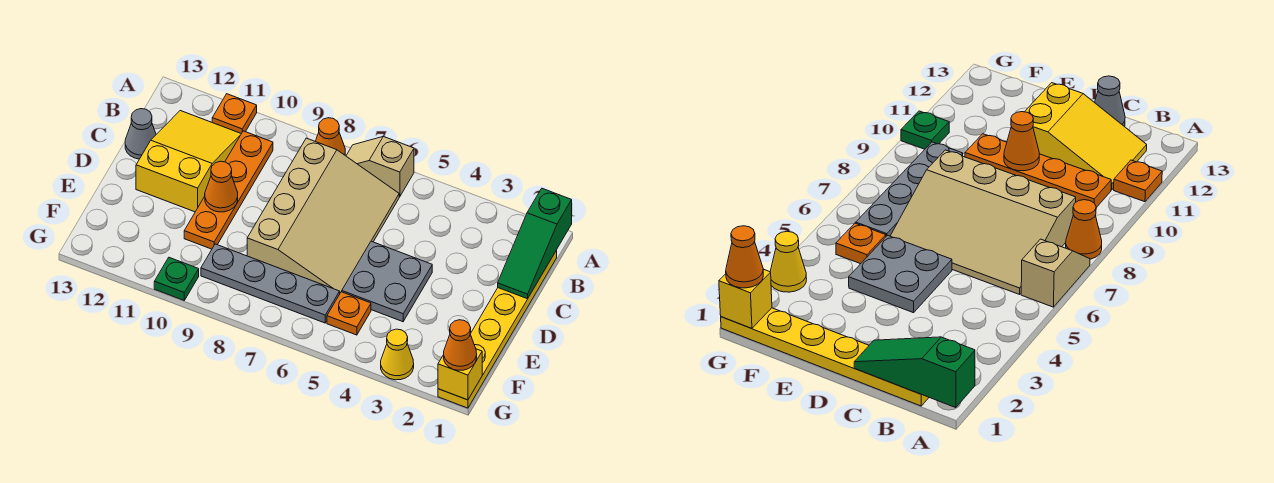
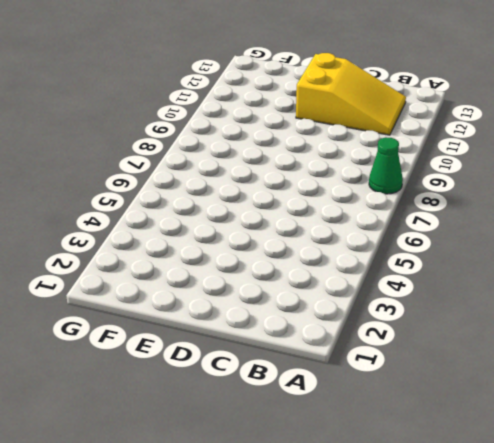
green 1x1 cone [369,137,403,194] -> orange 1x1 cone [315,118,345,155]
none -> tan 1x2 slope [346,137,414,197]
none -> orange 1x1 plate [212,94,257,134]
none -> yellow 1x6 plate [438,250,557,408]

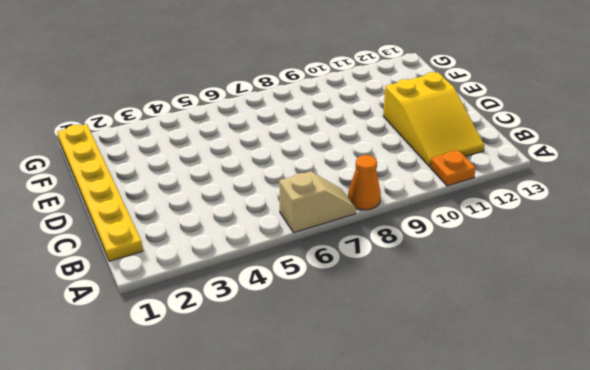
none -> tan 3x4 slope [247,138,399,293]
none -> orange 1x4 plate [184,131,273,249]
none -> grey 1x1 cone [125,109,156,159]

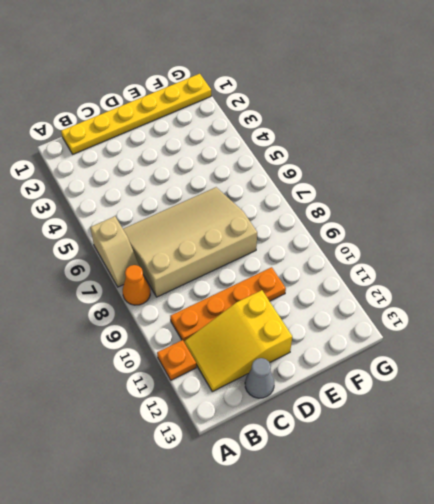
none -> grey 2x2 plate [341,241,432,322]
none -> orange 1x1 plate [327,292,371,335]
none -> grey 1x4 plate [201,244,340,323]

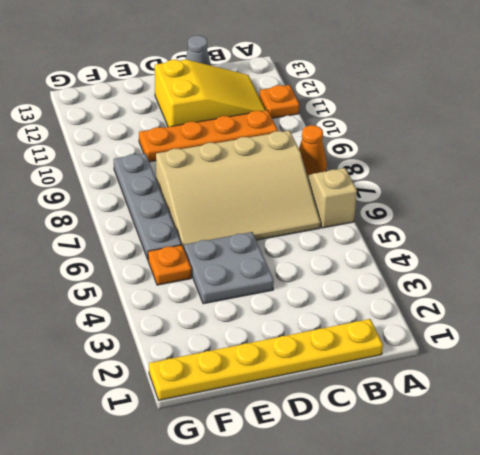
none -> yellow 1x1 cone [381,329,414,380]
none -> green 1x1 plate [154,258,199,300]
none -> green 1x3 slope [498,189,572,299]

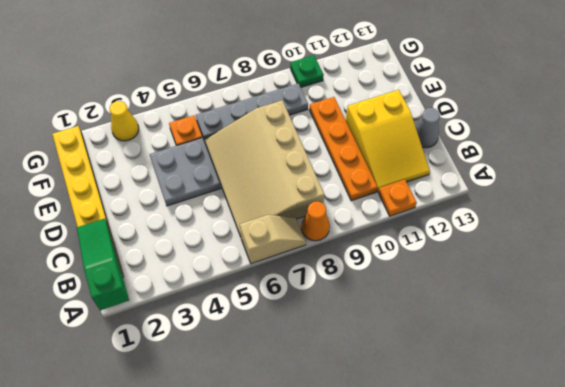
none -> orange 1x1 cone [205,161,238,212]
none -> yellow 1x1 brick [438,349,482,400]
none -> orange 1x1 cone [444,320,477,370]

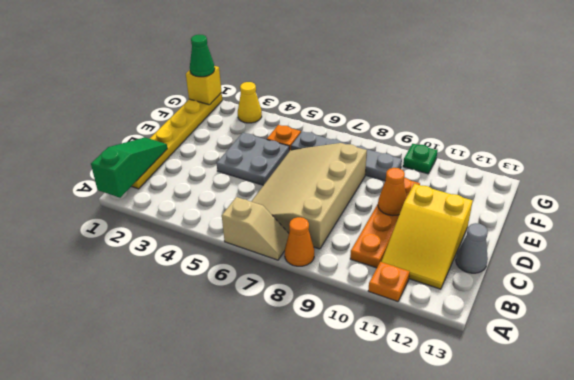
green 1x1 cone [190,35,215,77] -> orange 1x1 cone [444,320,477,370]

